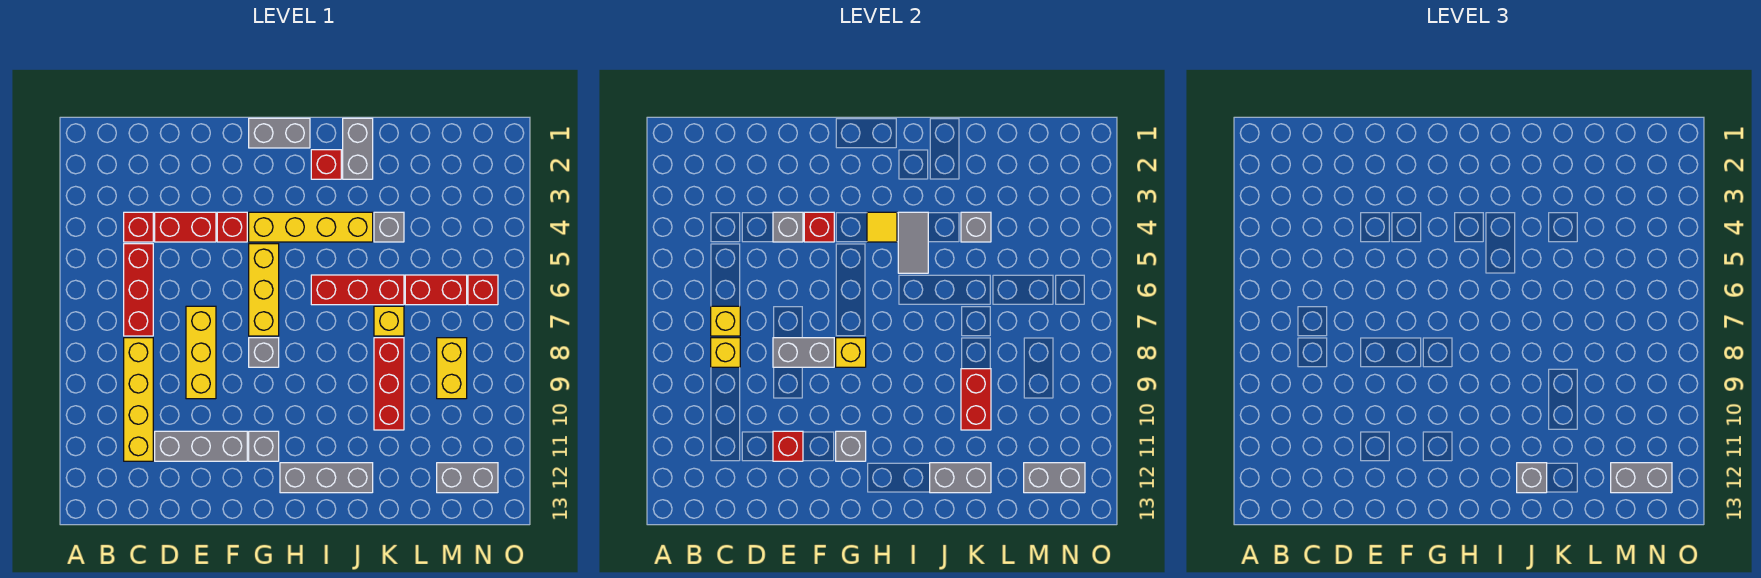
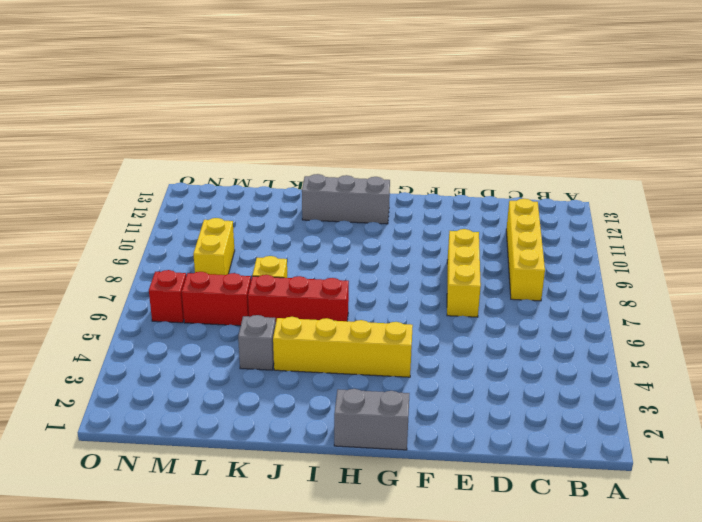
none -> red 1x1 brick [124,212,153,242]
none -> red 1x3 brick [124,244,153,336]
none -> red 1x2 brick [155,212,216,242]
none -> grey 1x3 brick [155,431,247,461]

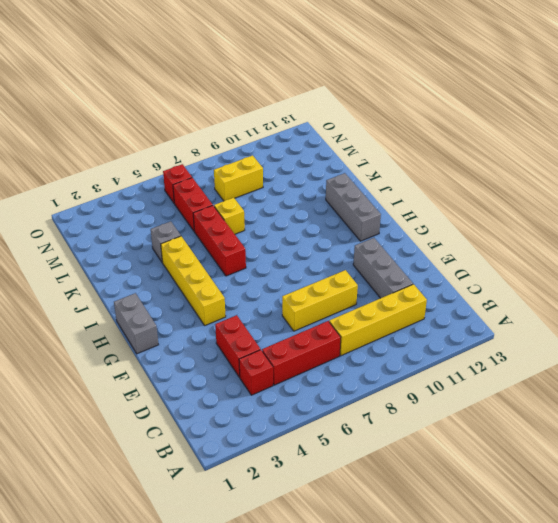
none -> red 1x1 brick [217,212,247,242]
none -> yellow 1x3 brick [249,244,279,336]
none -> grey 1x1 brick [249,338,279,367]
none -> grey 1x1 brick [249,431,279,461]

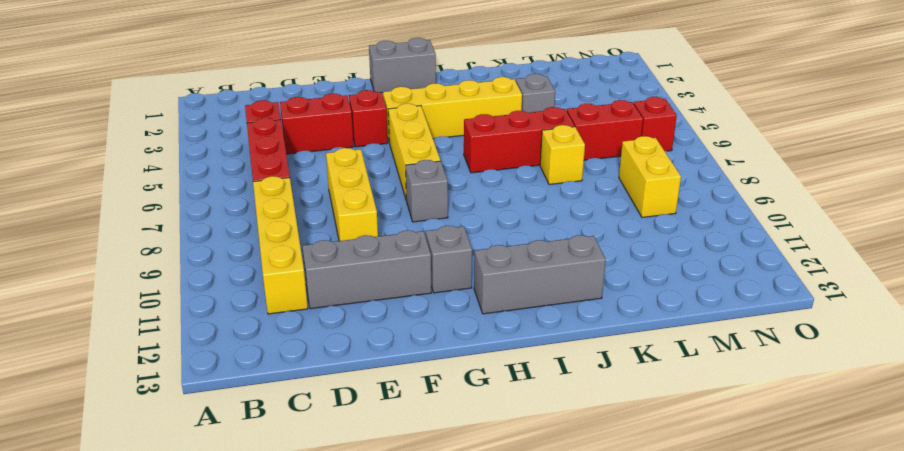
none -> red 1x1 brick [311,150,341,179]
none -> grey 1x2 brick [343,118,373,179]
none -> red 1x3 brick [374,338,404,430]
none -> grey 1x2 brick [437,463,498,493]

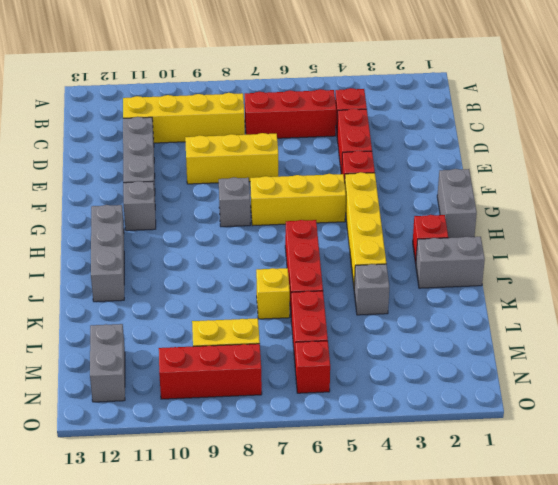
red 1x3 brick [159,344,262,399] -> red 1x3 brick moved to [374,338,404,430]
none -> yellow 1x1 brick [711,306,740,336]
none -> yellow 1x1 brick [711,338,740,367]
none -> grey 1x1 brick [773,212,803,242]
none -> grey 1x2 brick [773,338,834,367]

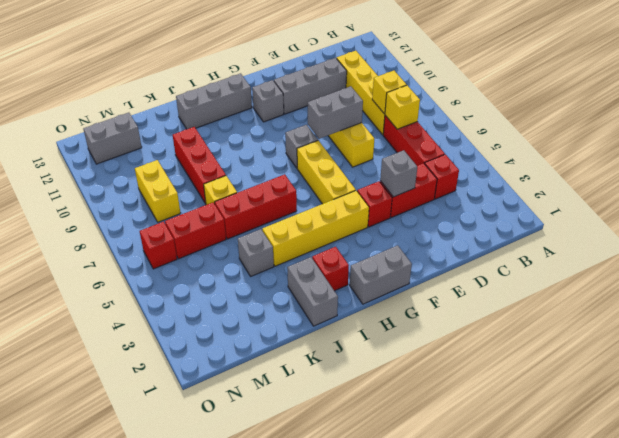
none -> red 1x1 brick [773,431,803,461]
none -> red 1x1 brick [804,212,834,242]
none -> yellow 1x1 brick [836,338,866,367]
none -> grey 1x1 brick [836,431,866,461]

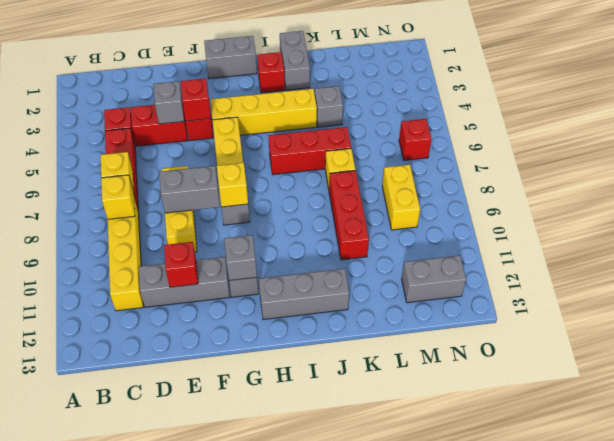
none -> red 1x2 brick [405,275,467,305]
none -> yellow 1x1 tile [867,212,897,242]
none -> grey 1x2 tile [898,212,928,273]
none -> grey 1x2 brick [930,463,991,493]

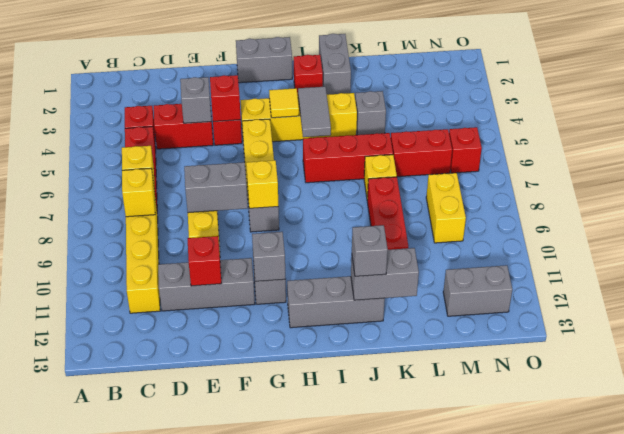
none -> grey 1x1 brick [961,212,991,242]
none -> red 1x2 brick [961,369,991,430]
none -> grey 1x2 brick [1024,463,1085,493]
none -> grey 1x2 brick [1611,463,1672,493]

